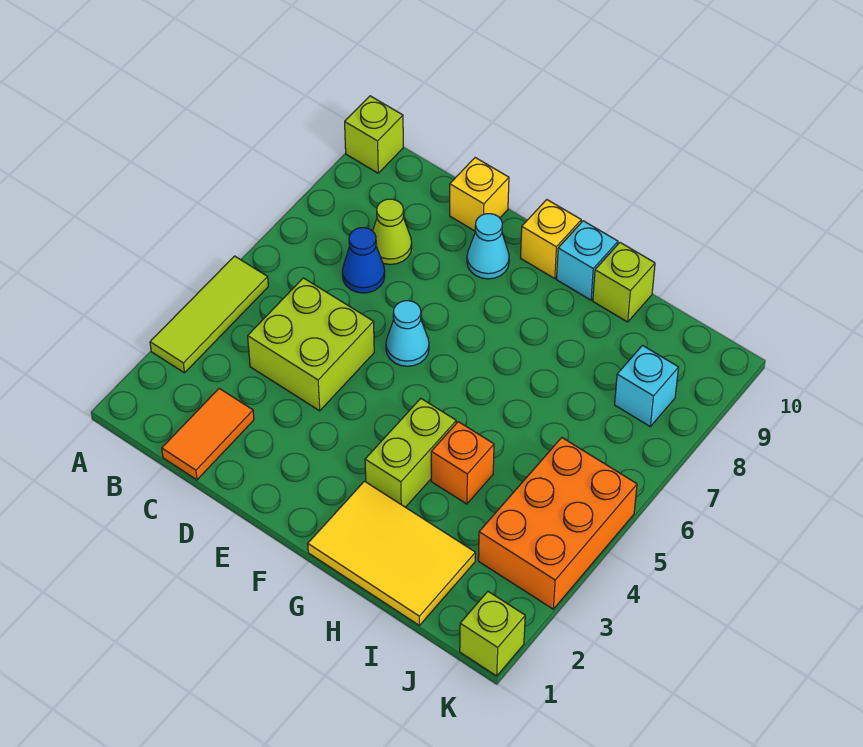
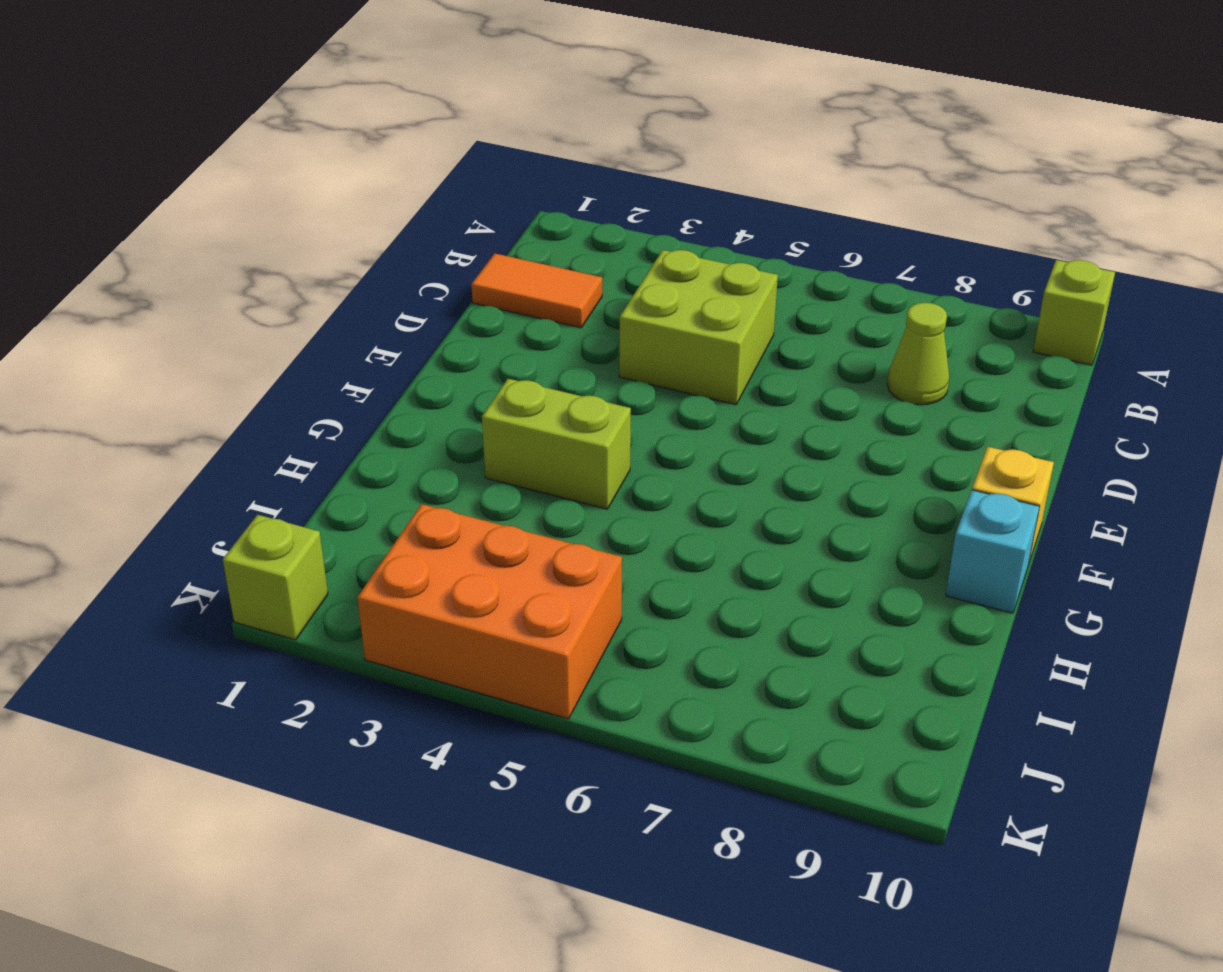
none -> lime 1x3 tile [150,256,268,373]
none -> blue 1x1 cone [342,228,385,293]
none -> yellow 1x1 brick [450,158,509,231]

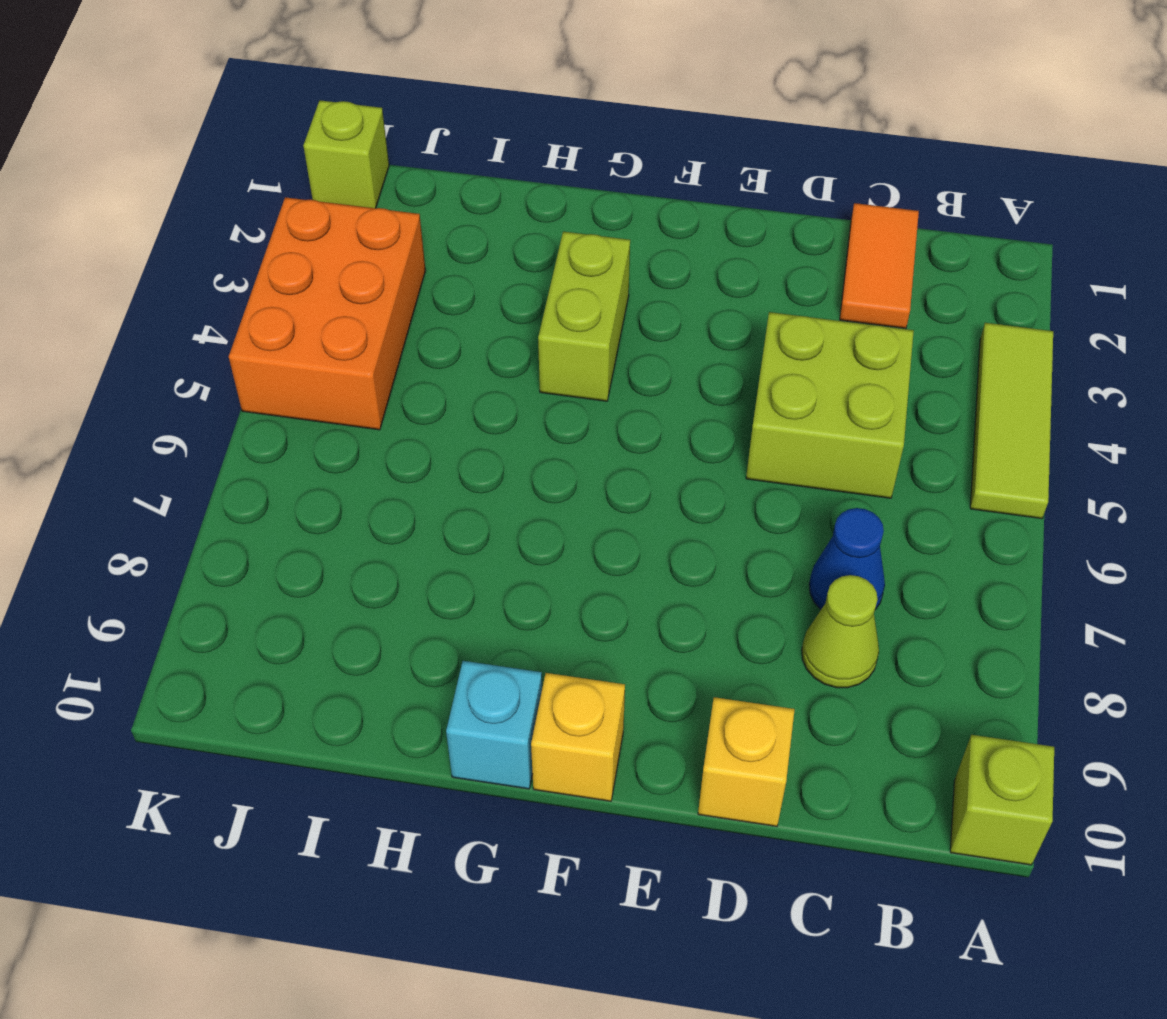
none -> cyan 1x1 cone [386,301,429,366]
none -> cyan 1x1 cone [467,214,509,279]
none -> yellow 2x3 tile [308,481,475,625]

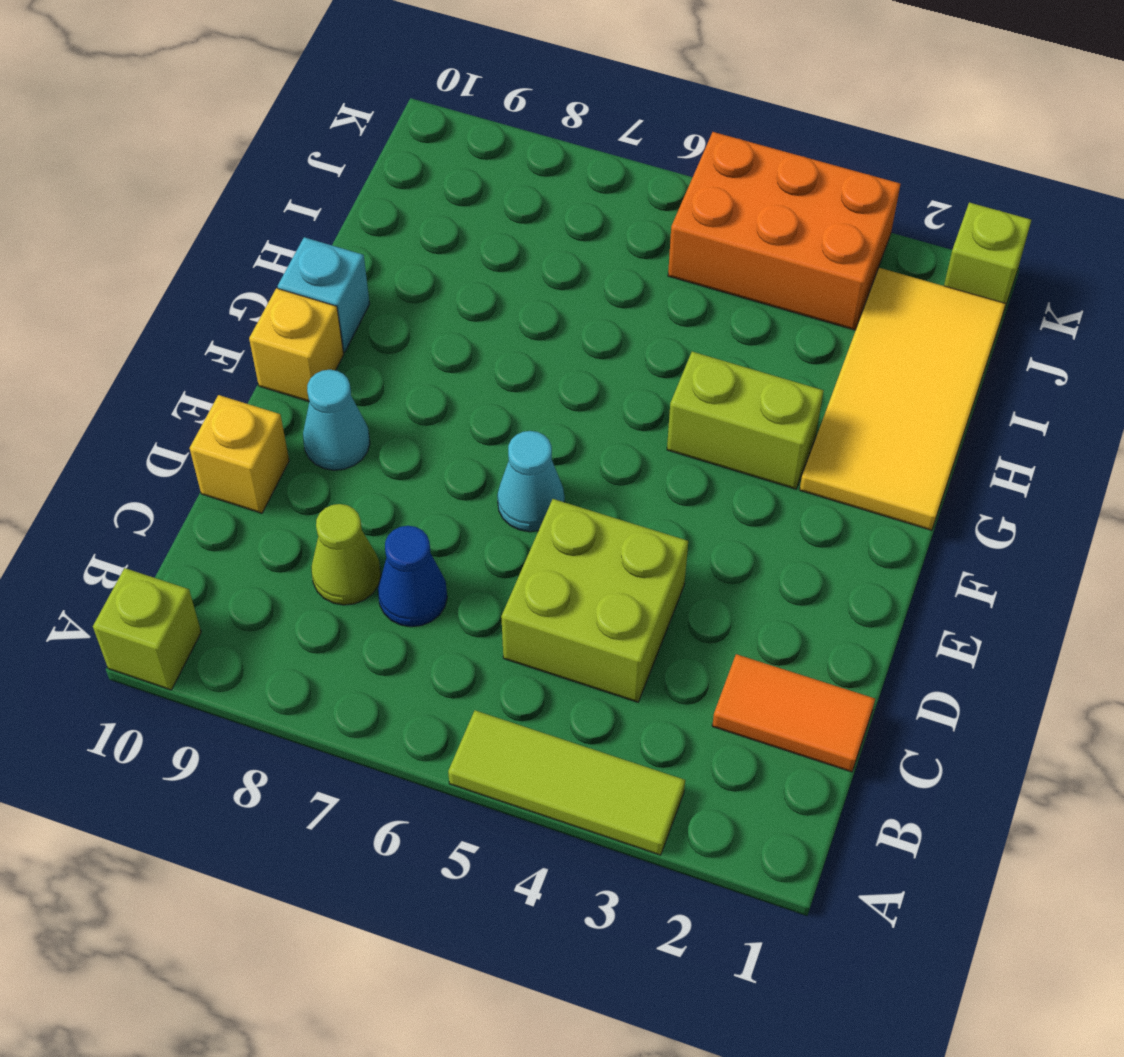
yellow 2x4 tile [800,268,1006,530] -> yellow 2x3 tile [308,481,475,625]
none -> orange 1x1 brick [431,422,494,504]
none -> lime 1x1 brick [593,243,655,322]
none -> cyan 1x1 brick [615,346,679,426]

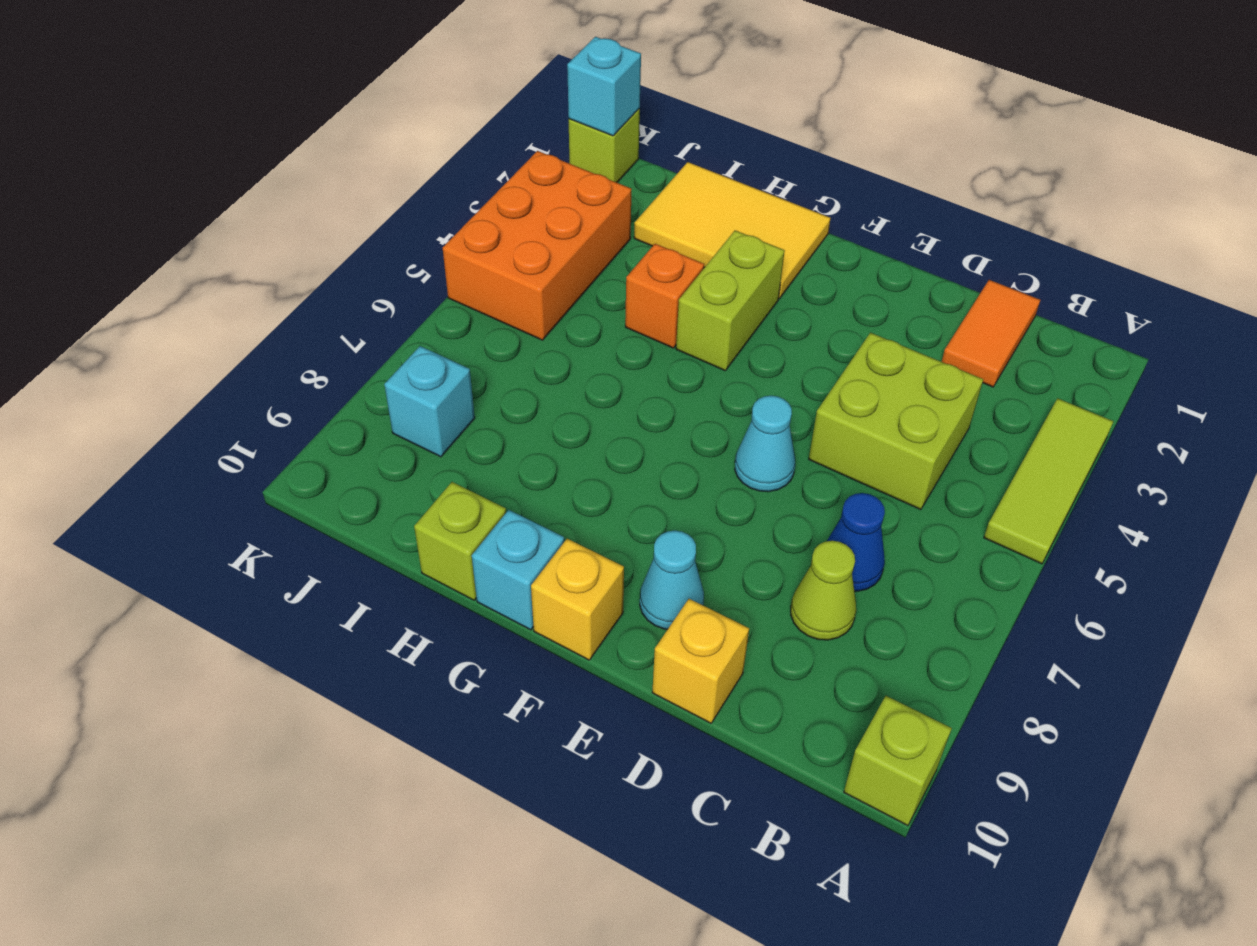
cyan 1x1 brick [567,37,641,136] -> none

